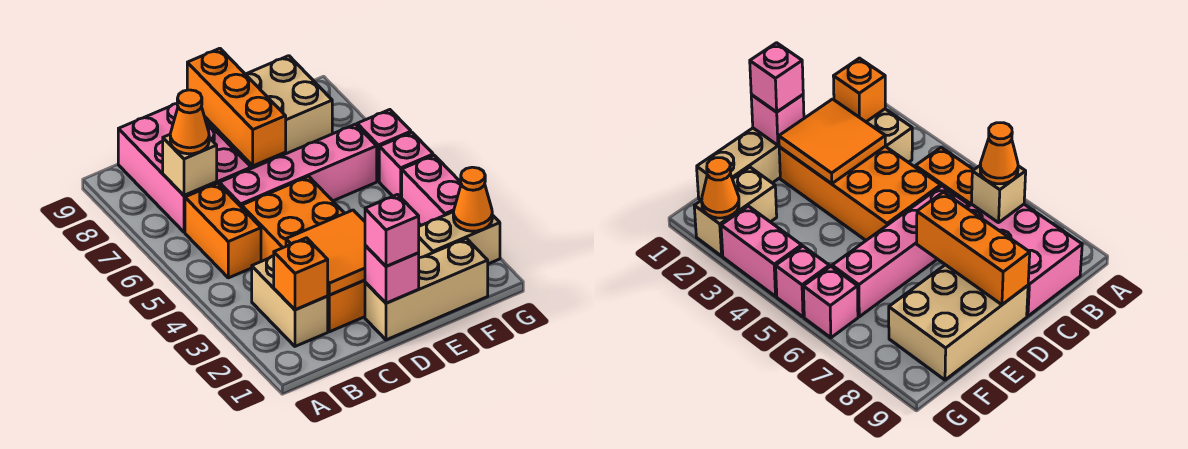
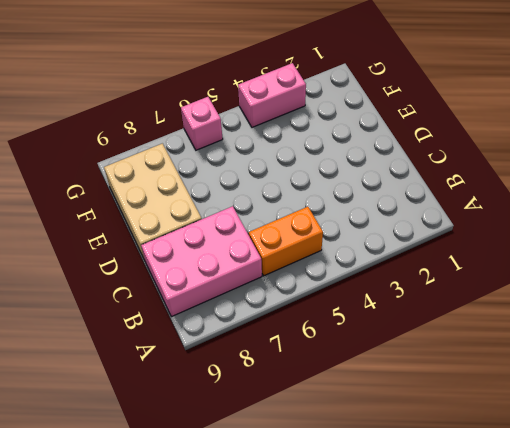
none -> tan 1x2 brick [252,256,328,346]
none -> orange 2x4 brick [242,177,365,332]
none -> pink 1x4 brick [219,124,377,207]

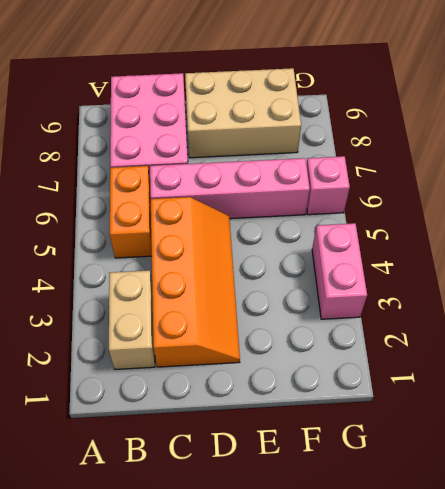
orange 2x4 slope [151,197,240,367] -> orange 2x4 brick [242,177,365,332]
none -> tan 1x3 brick [365,239,488,340]
none -> tan 1x2 brick [419,212,500,264]
none -> pink 1x1 brick [379,133,433,198]

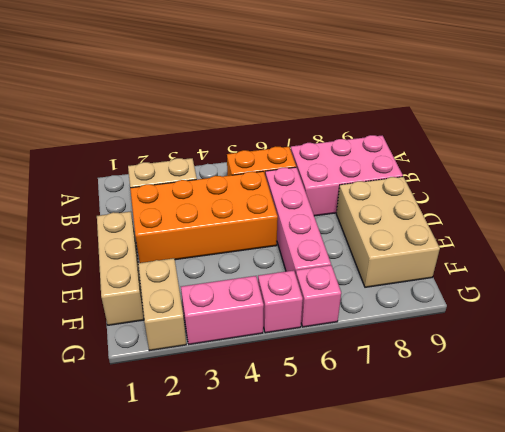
none -> orange 1x1 brick [274,238,328,310]
none -> tan 1x1 brick [163,135,217,195]
none -> orange 2x2 tile [286,210,365,295]

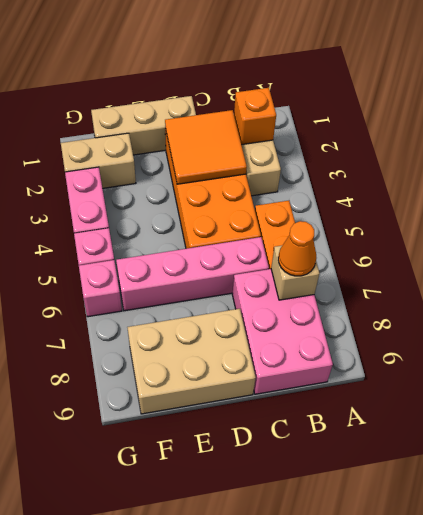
none -> pink 1x1 brick [365,245,419,303]
none -> orange 1x3 brick [187,48,286,166]
none -> orange 1x1 cone [453,167,492,231]

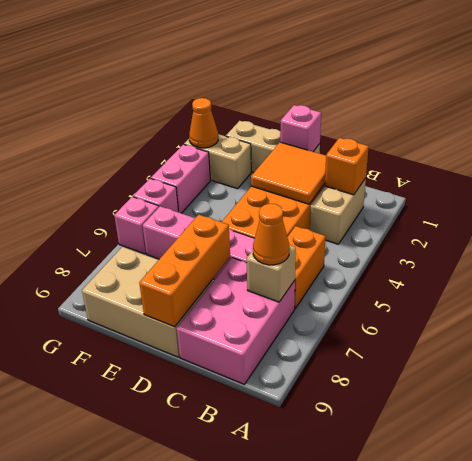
none -> pink 1x1 brick [365,195,419,266]

